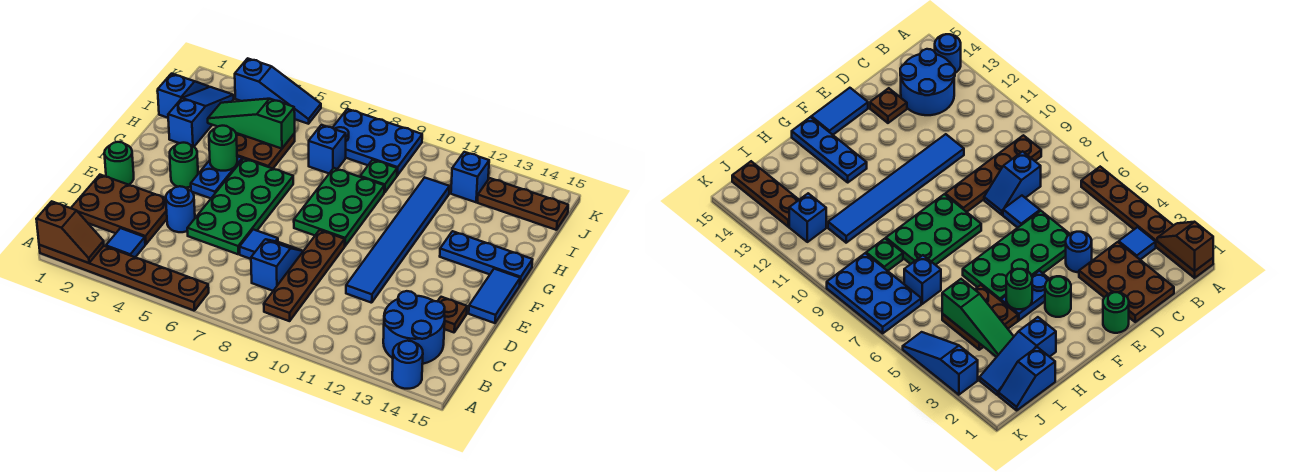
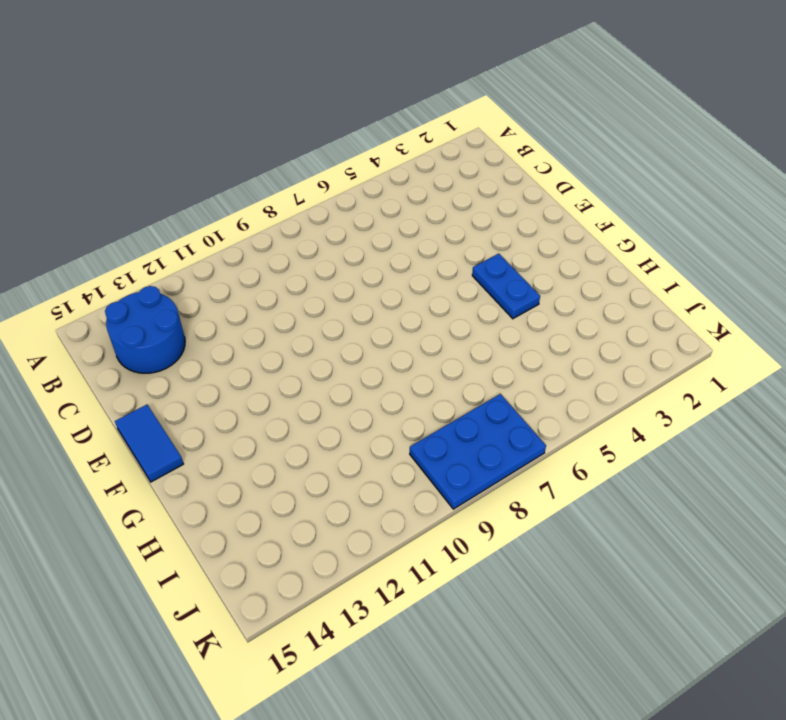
none -> brown 1x6 plate [39,245,209,311]
none -> blue 1x1 round brick [392,341,423,389]
none -> blue 1x1 tile [106,228,145,257]
none -> brown 1x4 plate [264,230,345,321]

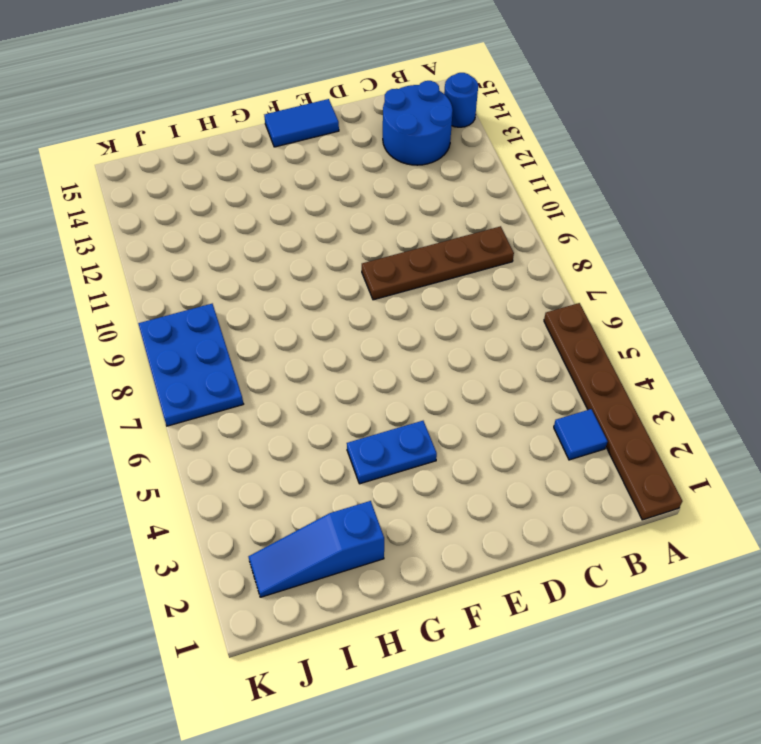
none -> brown 2x3 plate [71,175,167,244]
none -> blue 1x2 slope [251,239,303,291]
none -> blue 1x1 round brick [166,186,195,232]
none -> green 2x4 plate [187,159,293,254]

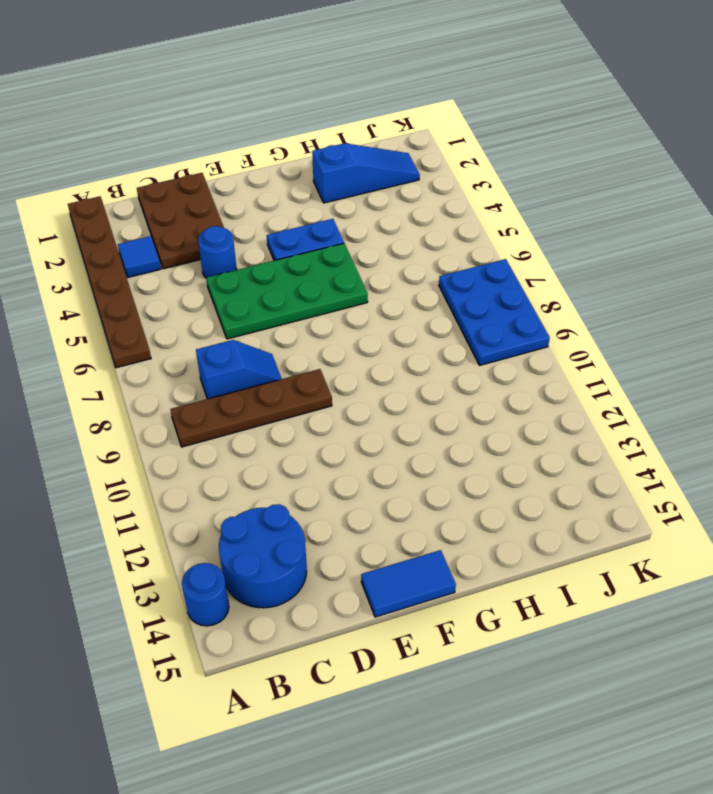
none -> blue 1x1 tile [239,229,278,259]
none -> blue 1x6 tile [346,178,450,303]
none -> brown 1x1 plate [438,297,467,332]
none -> green 1x1 round brick [104,142,134,185]

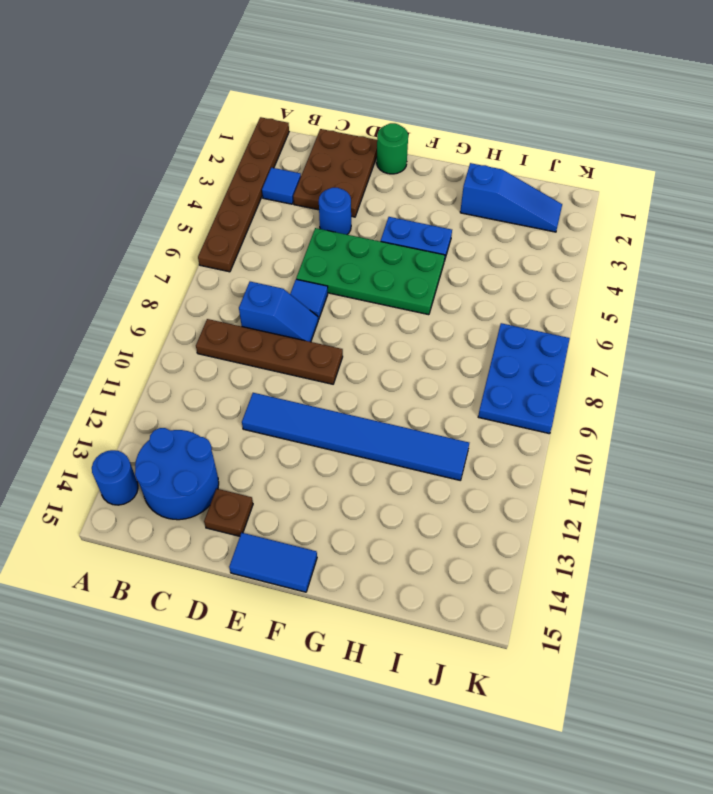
none -> green 1x1 round brick [170,143,198,188]
none -> green 2x3 plate [294,168,384,246]
none -> blue 1x3 plate [440,231,533,285]
none -> brown 2x2 plate [236,133,295,169]

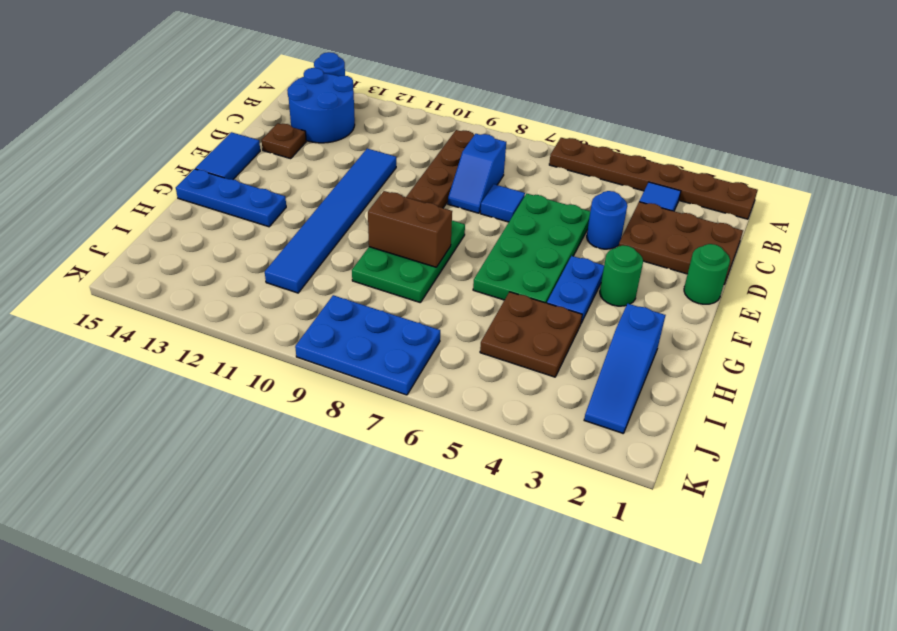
brown 1x2 brick [368,191,452,267] -> none
none -> blue 1x2 slope [158,74,209,118]
none -> blue 1x1 brick [309,125,346,173]
none -> green 1x1 plate [360,160,397,193]
none -> blue 1x1 brick [451,152,489,202]

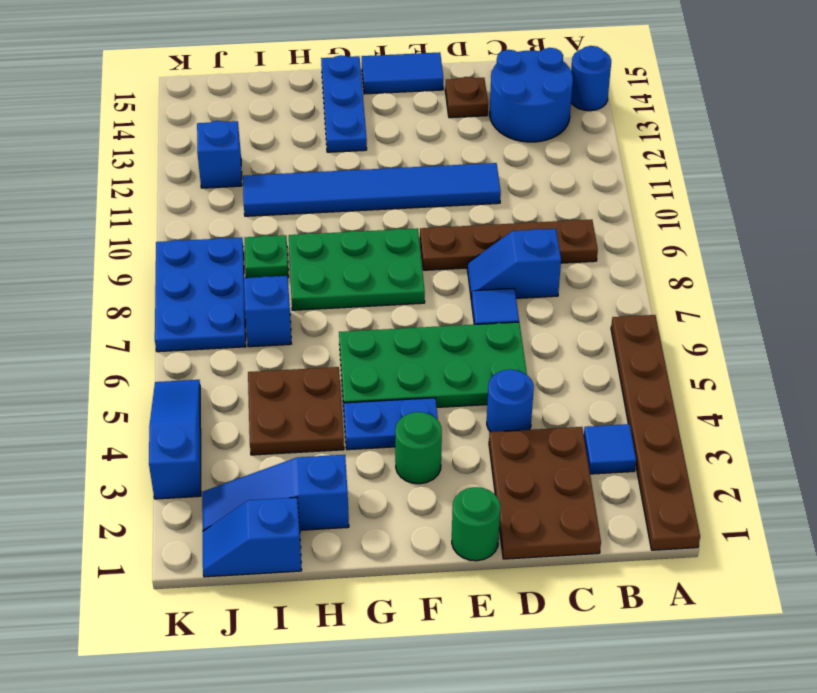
none -> brown 1x3 plate [477,178,568,230]
none -> brown 1x2 slope [36,201,104,263]
none -> green 1x1 round brick [209,126,237,171]
none -> green 1x3 slope [208,99,295,149]

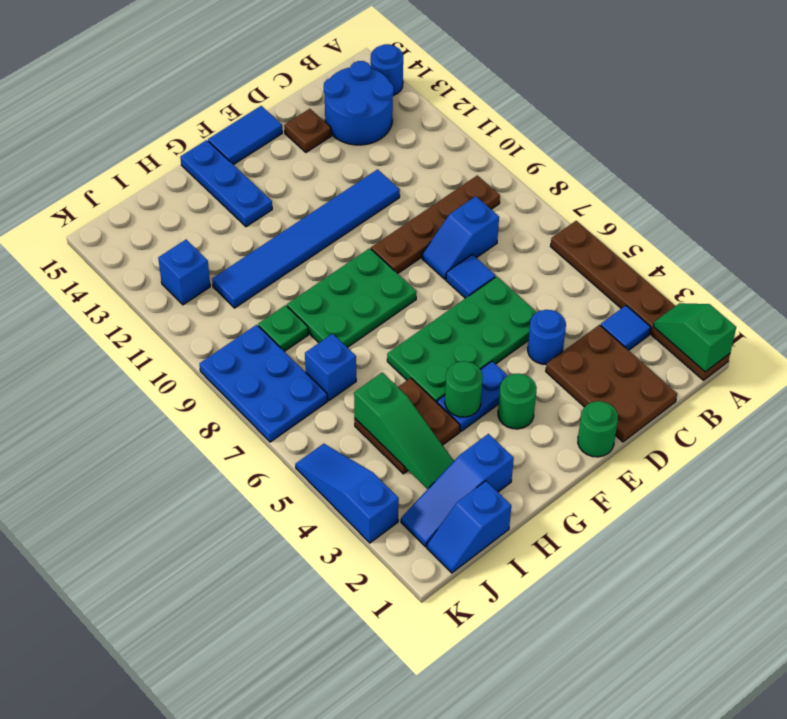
green 1x2 slope [653,303,736,372] -> brown 1x2 slope [36,201,104,263]
none -> brown 1x3 plate [477,178,568,230]

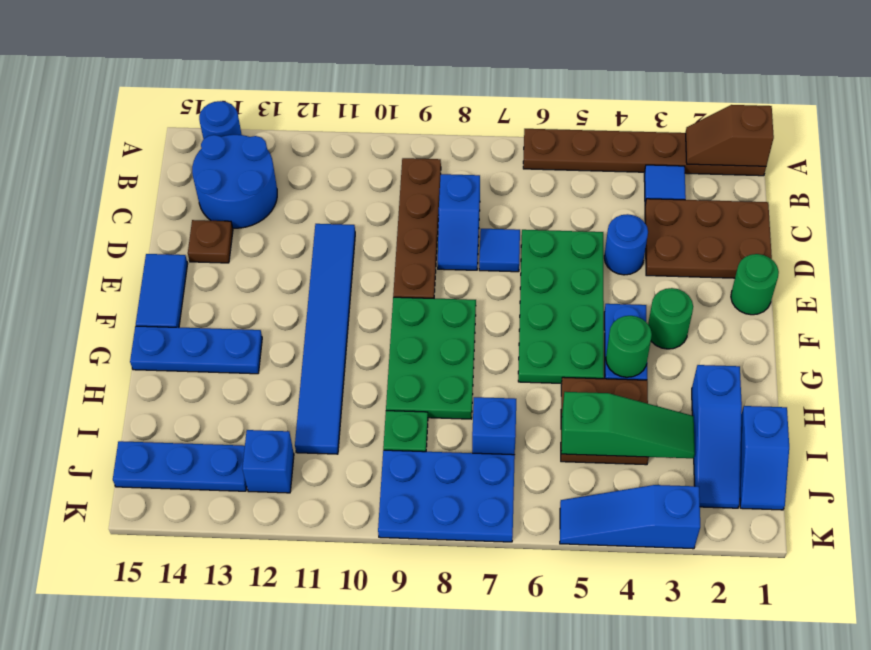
blue 1x3 plate [113,441,247,491] -> brown 1x3 plate [477,178,568,230]

